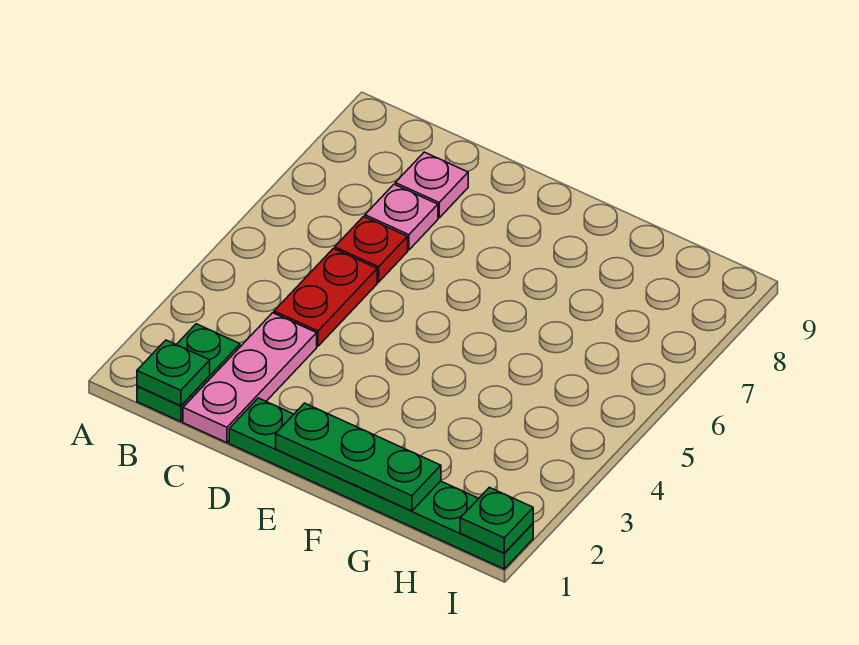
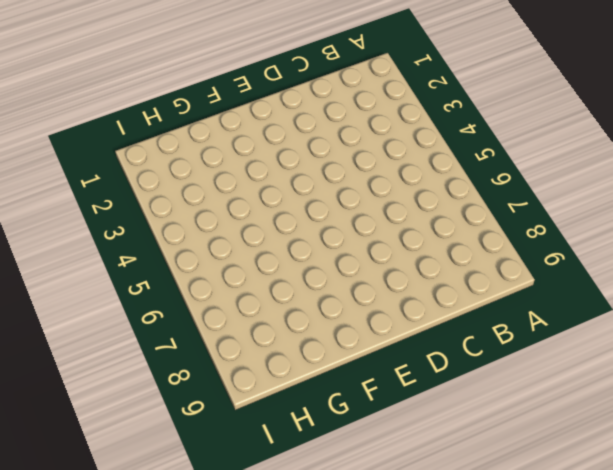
none -> green 1x2 plate [137,324,240,422]
none -> pink 1x3 plate [183,313,317,443]

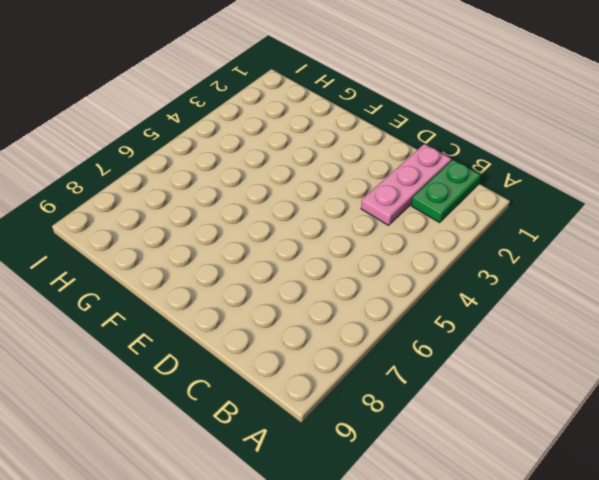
none -> red 1x2 plate [274,249,377,346]
none -> red 1x1 plate [335,216,408,282]

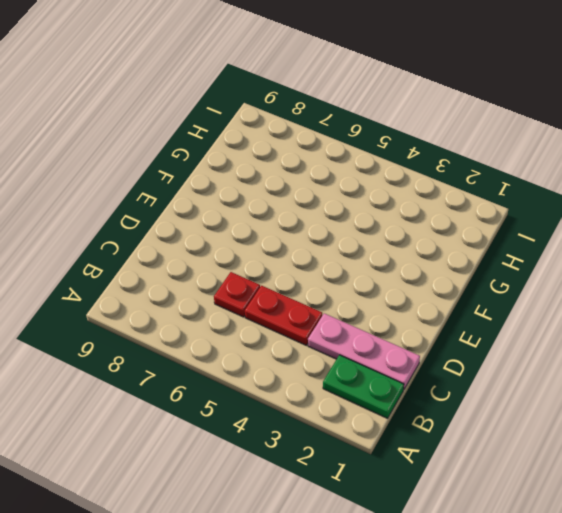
none -> pink 1x1 plate [365,184,438,250]
none -> pink 1x1 plate [395,152,468,218]

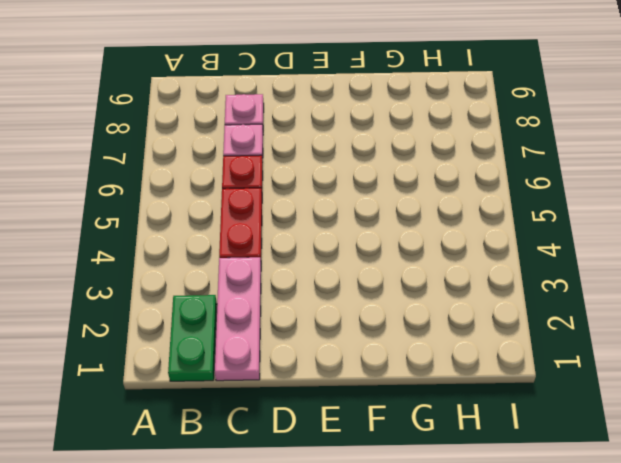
none -> green 1x6 plate [229,398,533,569]
none -> green 1x1 plate [137,340,210,406]

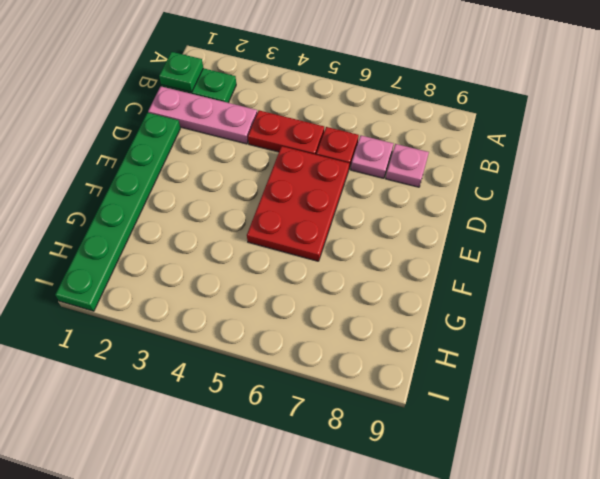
red 2x3 plate [247,146,349,261] -> none
none -> green 1x3 plate [276,403,441,511]
none -> green 1x1 plate [460,487,533,553]

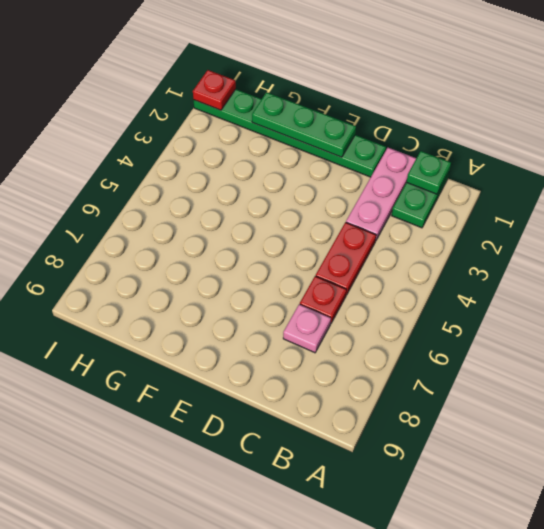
red 1x1 plate [193,70,236,110] -> green 1x1 plate [460,487,533,553]
none -> pink 1x1 plate [395,152,468,218]

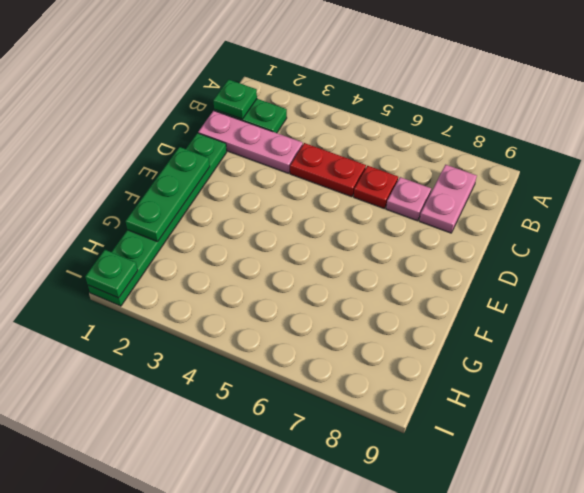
pink 1x2 plate [419,165,477,233] -> pink 1x1 plate [395,152,468,218]

